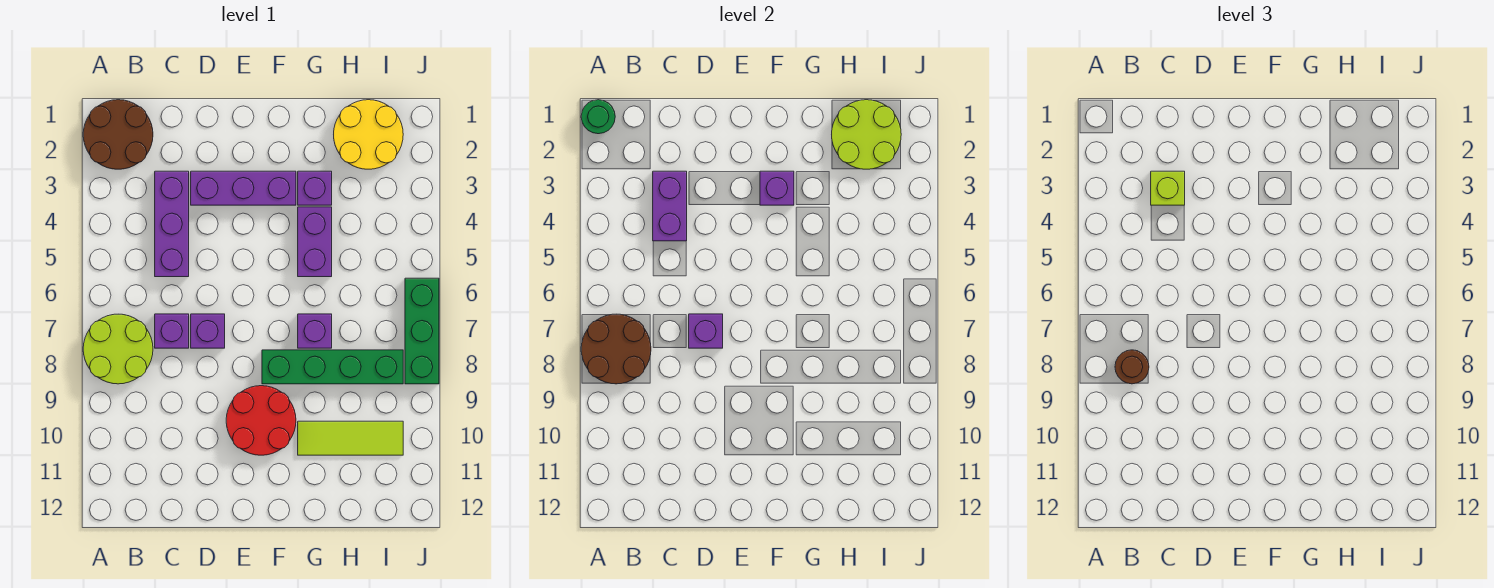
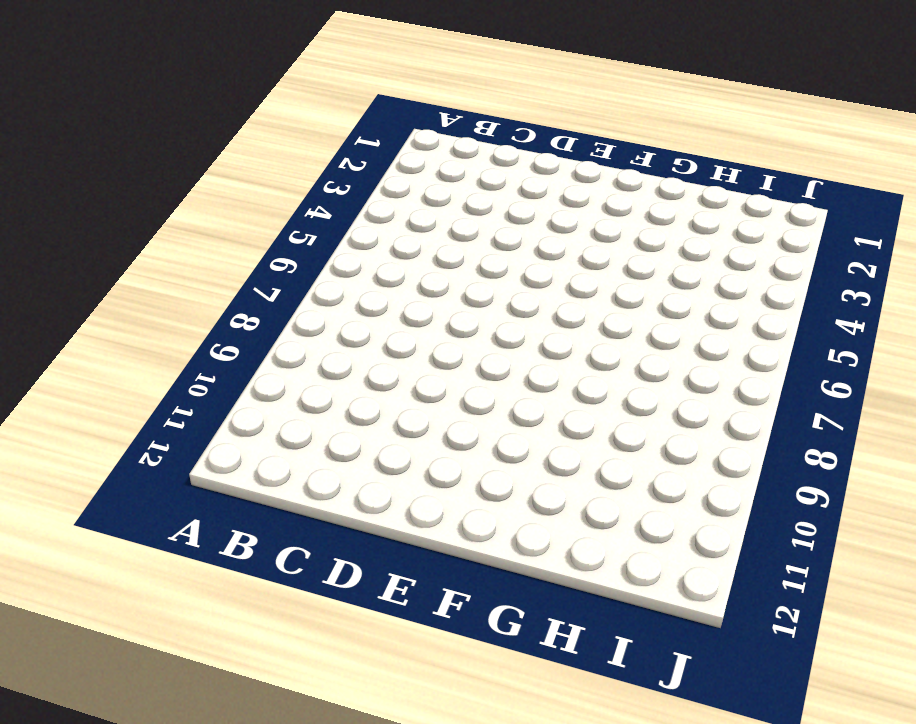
none -> brown 2x2 round brick [83,100,153,169]
none -> lime 2x2 round brick [83,314,153,384]
none -> purple 1x3 brick [155,171,189,277]

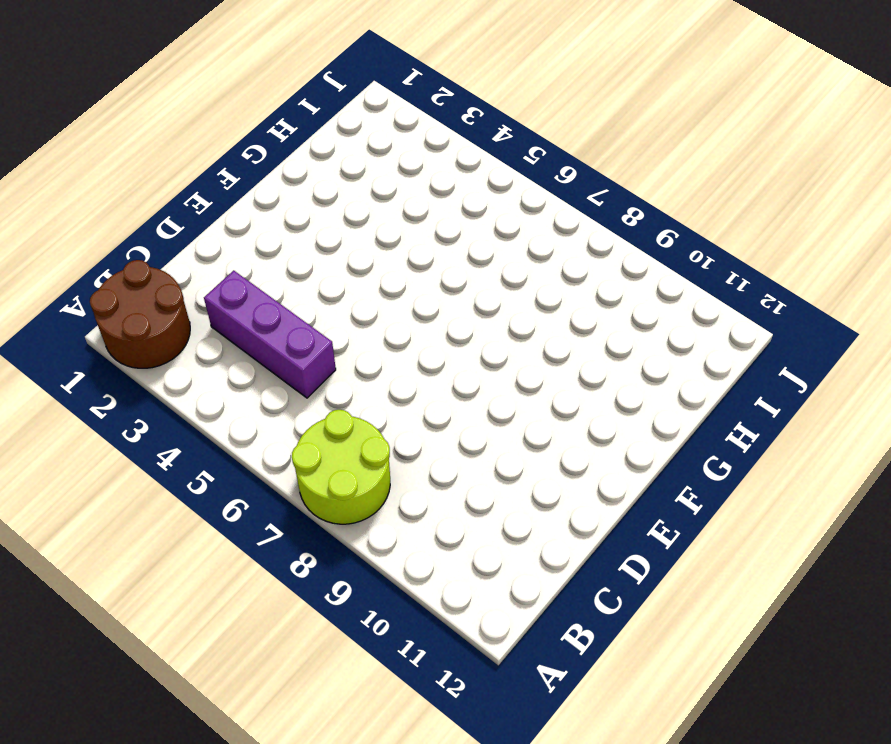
none -> purple 1x1 brick [155,314,189,348]
none -> purple 1x3 brick [191,171,296,205]
none -> purple 1x1 brick [191,314,225,348]

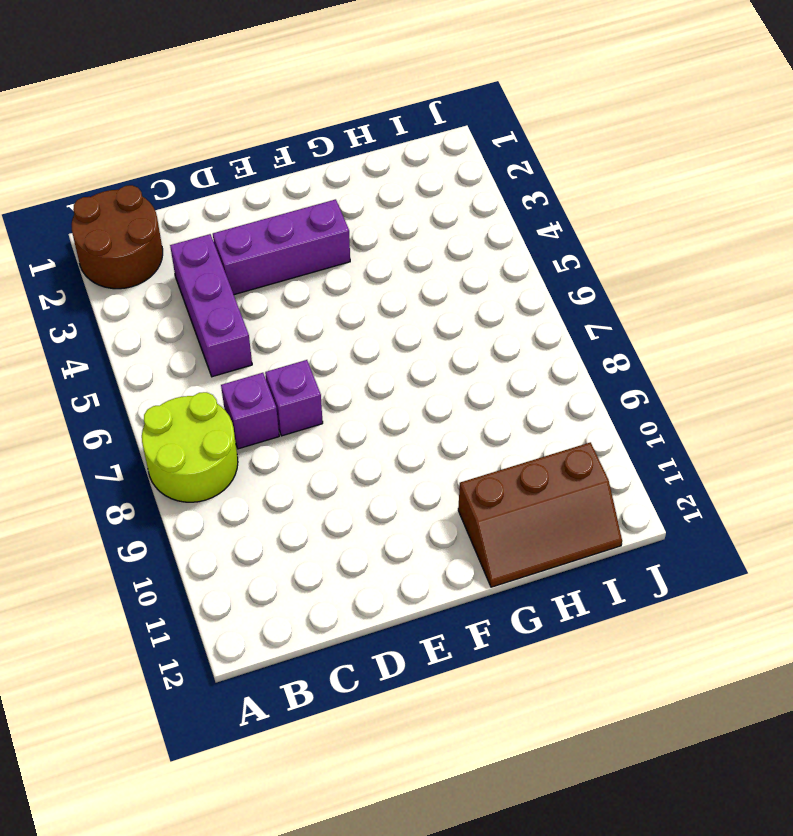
brown 2x3 slope [458,442,622,587] -> none
none -> red 2x2 round brick [226,386,296,455]
none -> green 1x4 brick [262,350,403,384]
none -> purple 1x1 brick [298,171,332,205]

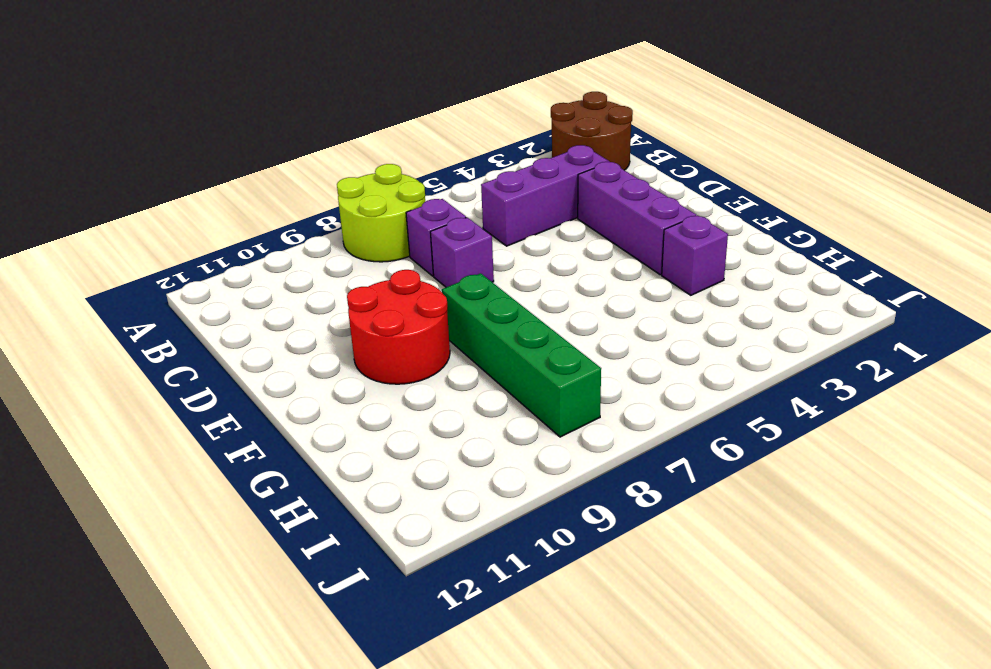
none -> purple 1x2 brick [298,207,332,277]
none -> purple 1x1 brick [298,314,332,348]
none -> lime 1x3 tile [298,421,403,455]

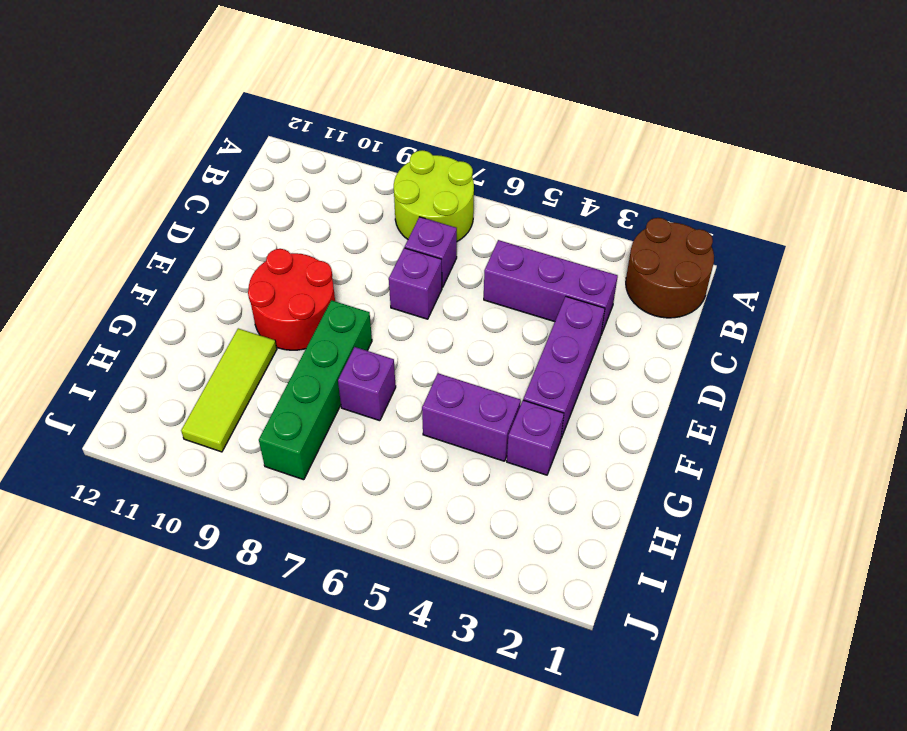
none -> yellow 2x2 round brick [334,100,403,169]
none -> green 1x3 brick [405,278,439,384]
none -> green 1x1 round brick [581,100,615,134]

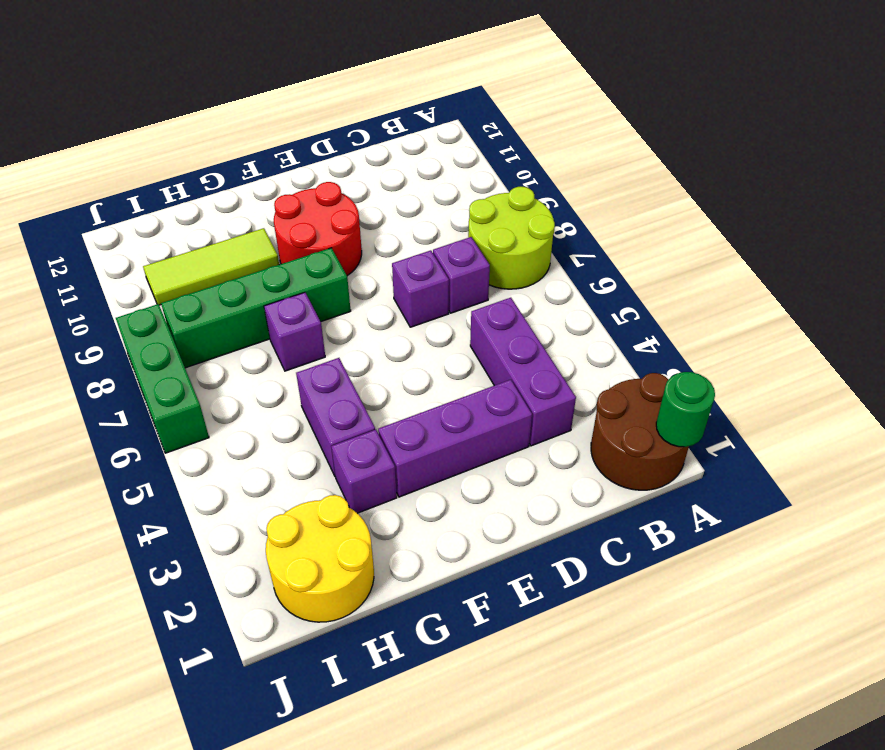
none -> brown 2x2 round brick [581,314,651,384]
none -> purple 1x2 brick [653,171,687,241]
none -> purple 1x1 brick [689,314,723,348]

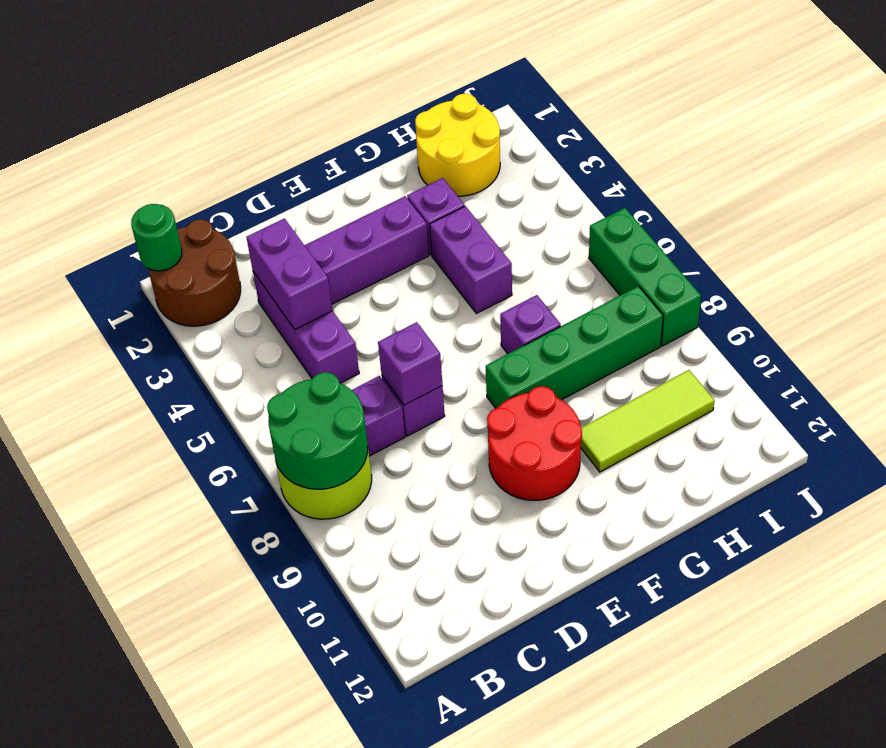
green 2x2 round brick [267,372,368,489] -> brown 2x2 round brick [581,314,651,384]
none -> purple 1x1 brick [760,171,794,205]
none -> lime 2x2 round brick [832,100,901,169]
none -> brown 1x1 round brick [1115,350,1149,384]

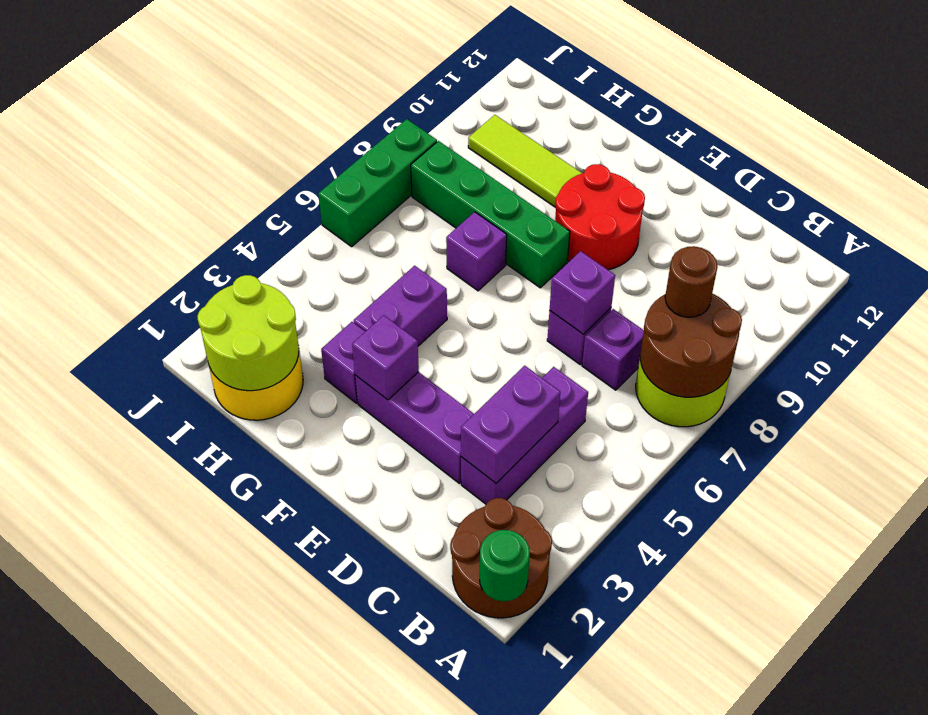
none -> lime 1x1 brick [1151,171,1185,205]

